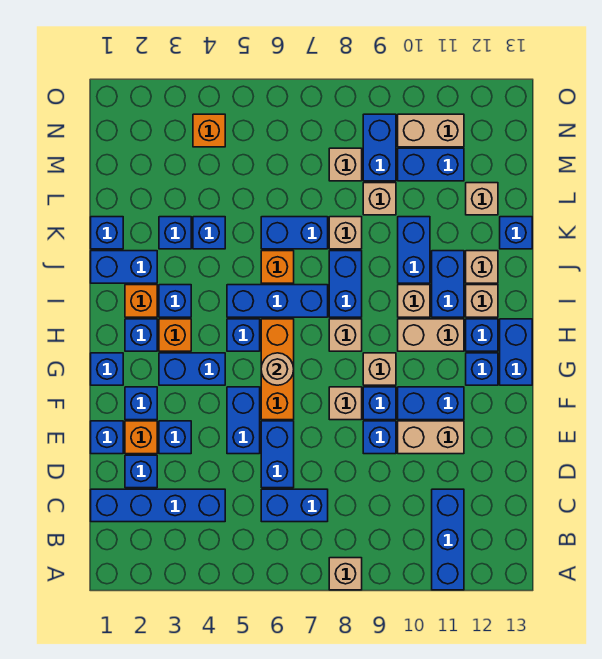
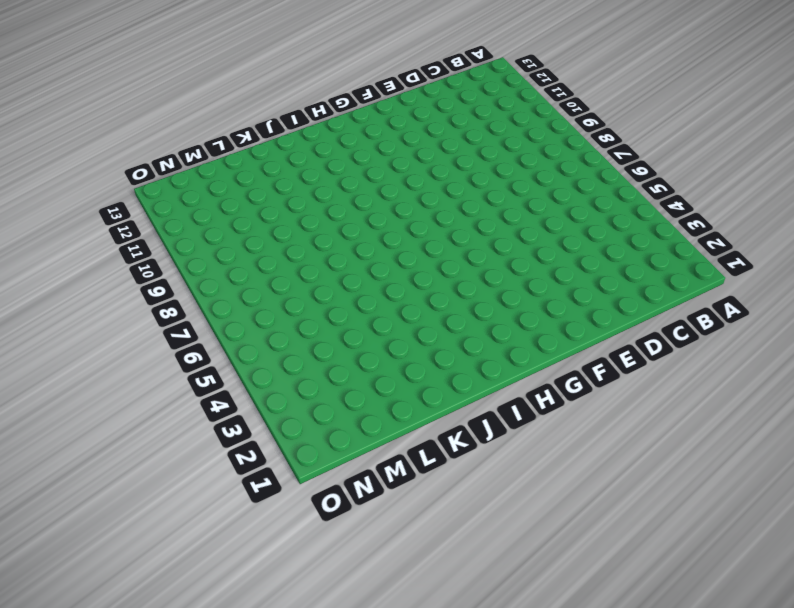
none -> tan 1x1 brick [329,558,362,590]
none -> blue 1x3 brick [432,489,464,590]
none -> blue 1x4 brick [91,489,225,522]
none -> blue 1x2 brick [261,489,328,522]

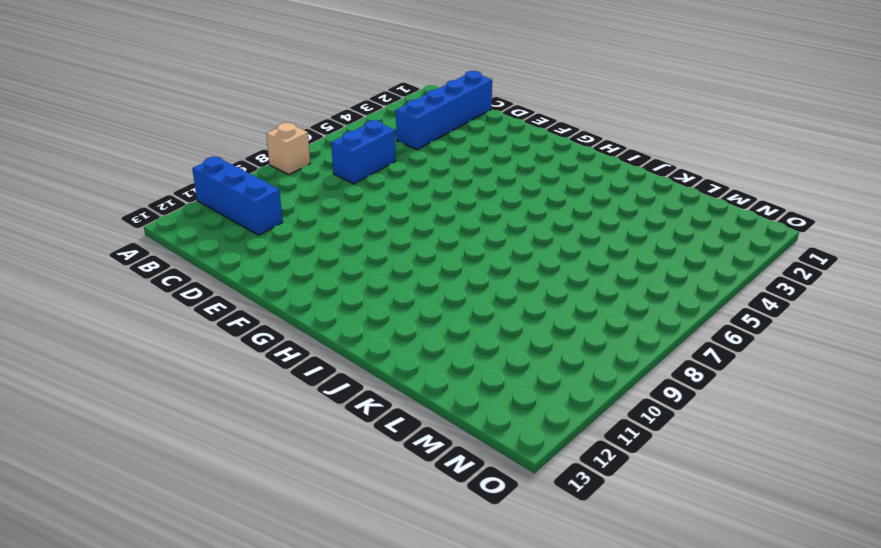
none -> blue 1x1 brick [125,455,157,488]
none -> blue 1x2 brick [261,421,294,488]
none -> blue 1x1 brick [91,421,123,454]
none -> orange 1x1 brick [125,421,157,454]

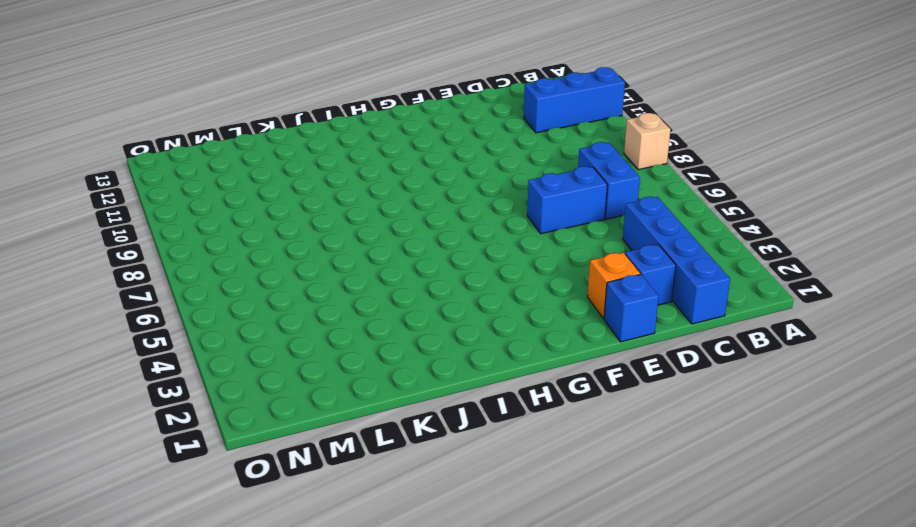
none -> blue 1x1 brick [159,421,191,454]
none -> blue 1x2 brick [227,387,260,454]
none -> blue 1x1 brick [363,421,396,454]
none -> tan 1x2 brick [398,421,464,454]

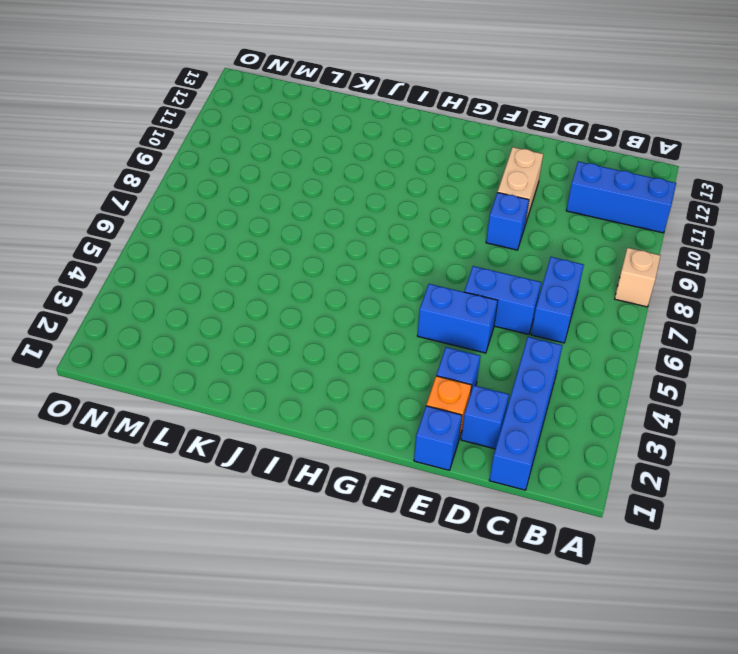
none -> blue 1x1 brick [125,387,157,420]
none -> orange 1x3 brick [261,319,294,420]
none -> tan 1x1 brick [329,387,362,420]
none -> blue 1x1 brick [363,387,396,420]

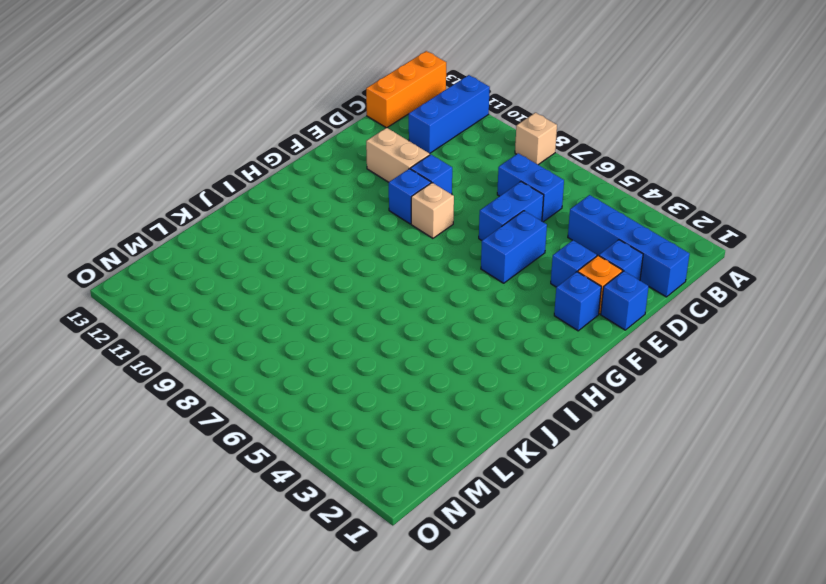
orange 1x3 brick [366,51,446,128] -> orange 1x3 brick moved to [261,319,294,420]
none -> blue 1x2 brick [398,387,464,420]
none -> blue 1x1 brick [91,353,123,385]
none -> blue 1x2 brick [159,353,225,385]
none -> tan 1x1 brick [363,353,396,385]

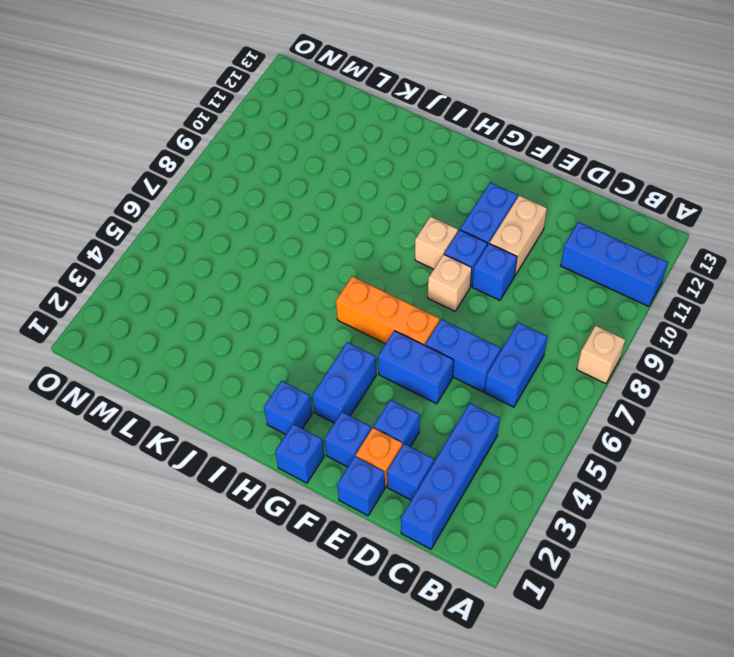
none -> blue 1x1 brick [466,353,498,385]
none -> blue 1x2 brick [500,319,532,385]
none -> orange 1x1 brick [159,319,191,351]
none -> blue 1x1 brick [227,319,260,351]

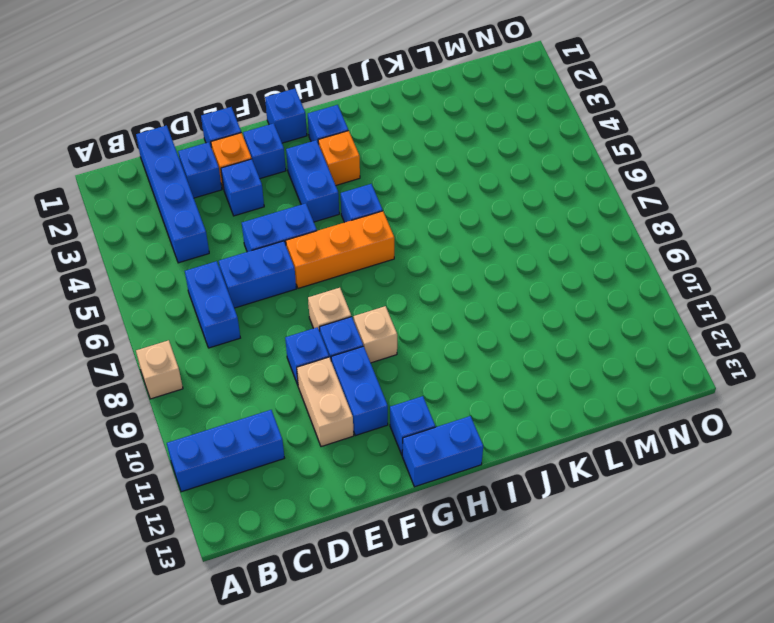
none -> tan 1x1 brick [329,319,362,351]
none -> tan 1x2 brick [398,319,464,351]
none -> blue 1x1 brick [466,319,498,351]
none -> orange 1x1 brick [125,285,157,317]

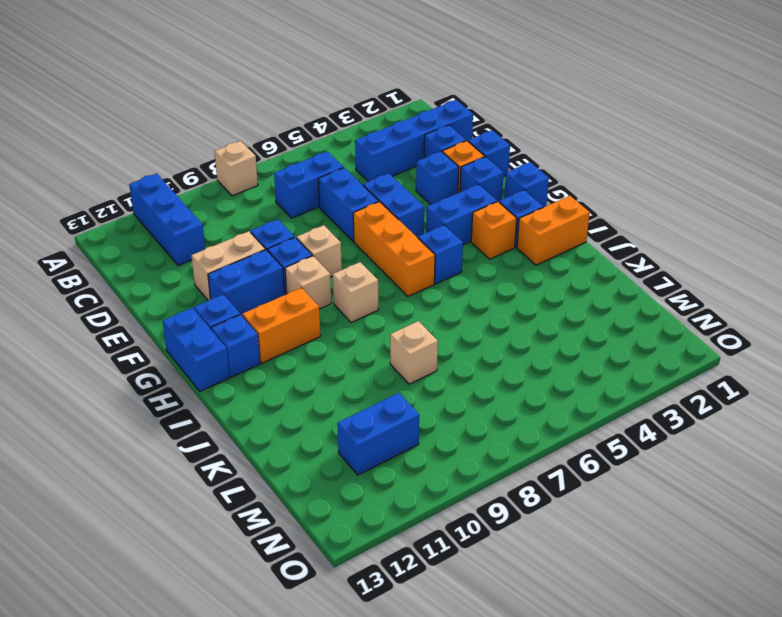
orange 1x2 brick [242,288,320,363] -> tan 1x2 brick [398,319,464,351]
orange 1x2 brick [517,196,590,265] -> orange 1x1 brick [125,285,157,317]
none -> blue 1x1 brick [159,285,191,317]
none -> blue 1x3 brick [227,285,328,317]
none -> blue 1x2 brick [329,251,362,317]
none -> tan 1x1 brick [398,285,430,317]

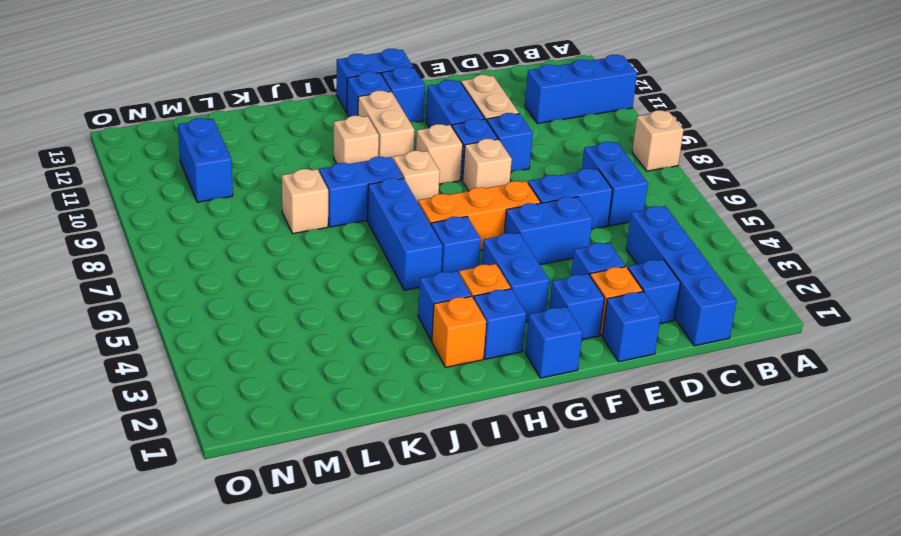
none -> blue 1x2 brick [432,251,464,317]
none -> tan 1x1 brick [466,285,498,317]
none -> blue 1x2 brick [91,251,157,283]
none -> orange 1x1 brick [261,251,294,283]

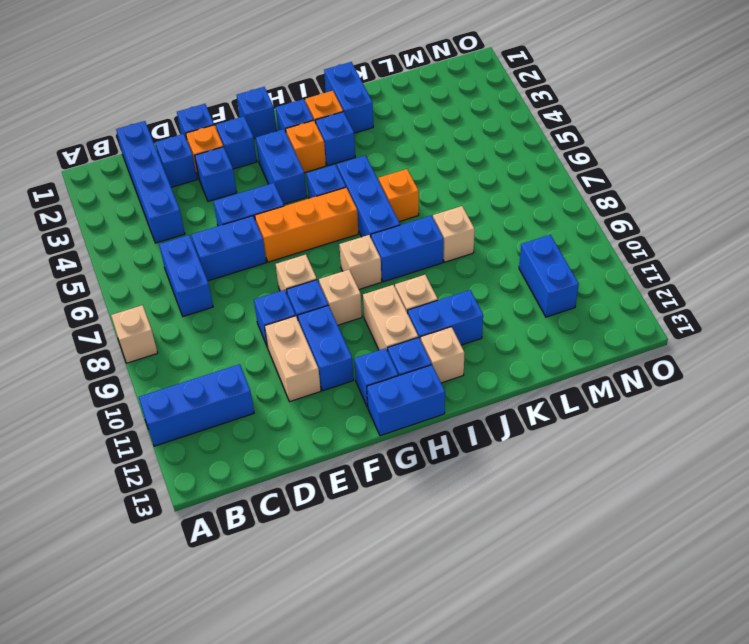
none -> blue 1x2 brick [398,217,430,283]
none -> tan 1x1 brick [466,251,498,283]
none -> blue 1x1 brick [91,217,123,249]
none -> blue 1x1 brick [159,217,191,249]

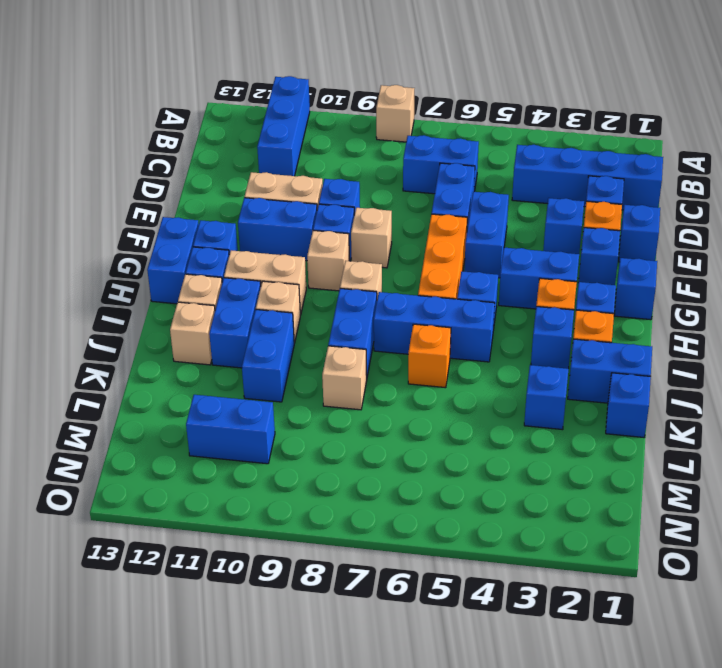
none -> blue 1x1 brick [193,217,225,249]
none -> blue 1x2 brick [261,217,328,249]
none -> blue 1x1 brick [500,217,532,249]
none -> tan 1x1 brick [363,183,396,215]

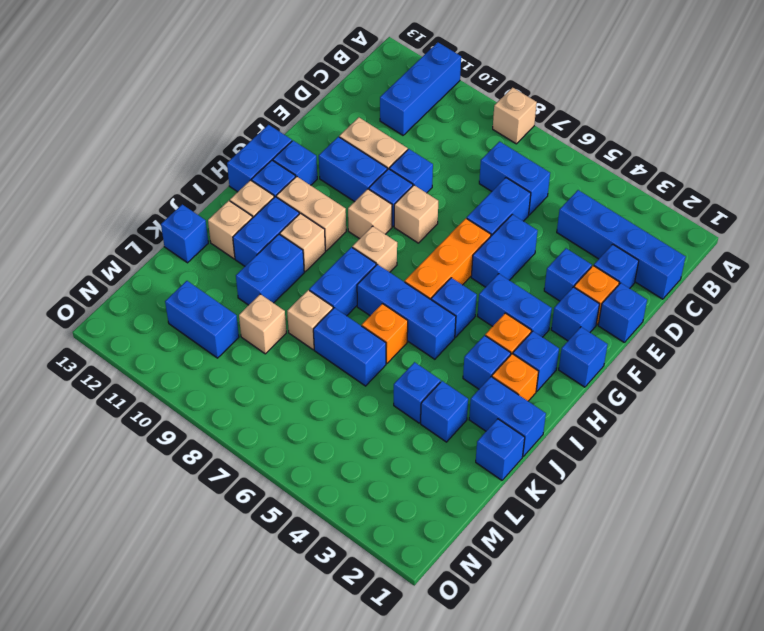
none -> tan 1x1 brick [466,183,498,215]
none -> tan 1x1 brick [329,148,362,181]
none -> blue 1x2 brick [363,114,396,181]
none -> orange 1x1 brick [193,114,225,147]

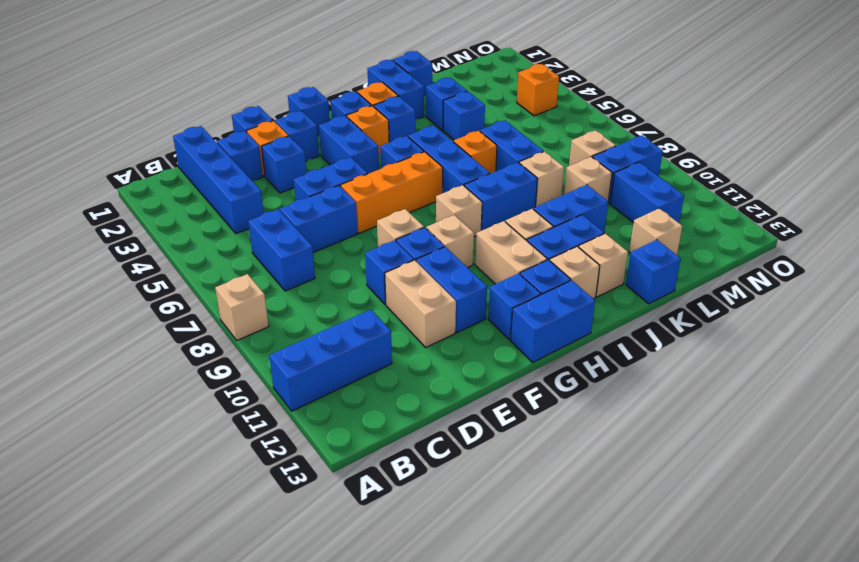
none -> tan 1x2 brick [398,114,464,147]
none -> tan 1x1 round brick [261,353,294,385]

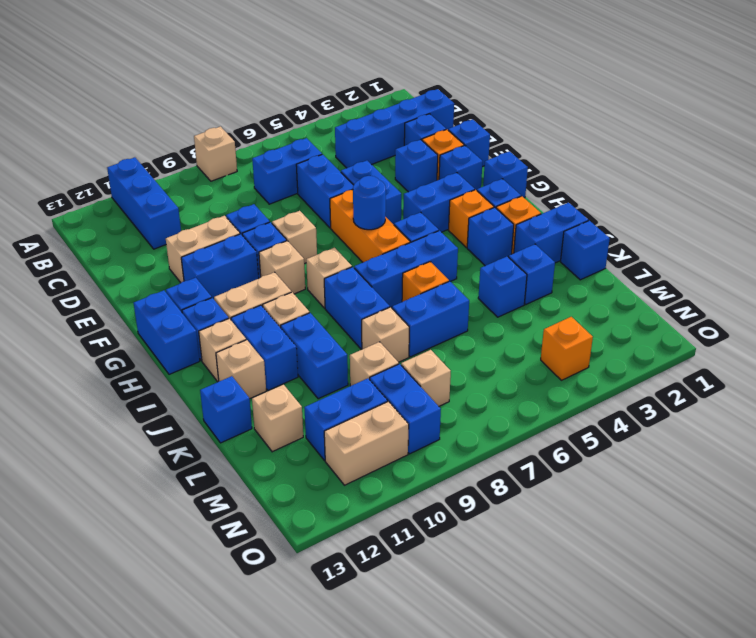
blue 1x1 round brick [353,176,386,230] -> tan 1x1 round brick [261,353,294,385]

